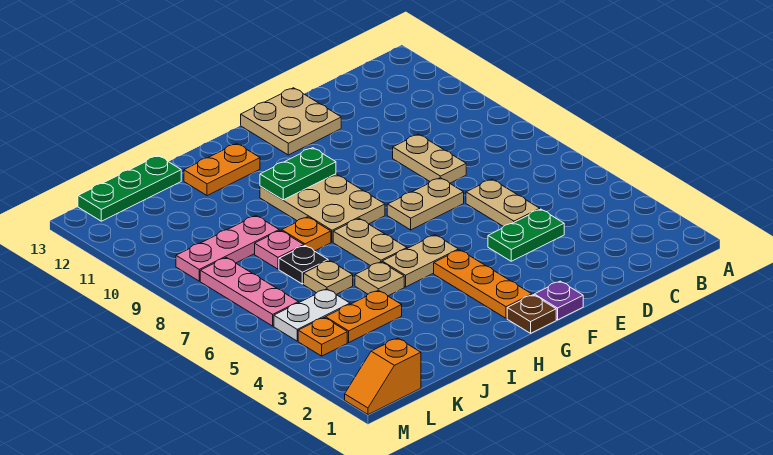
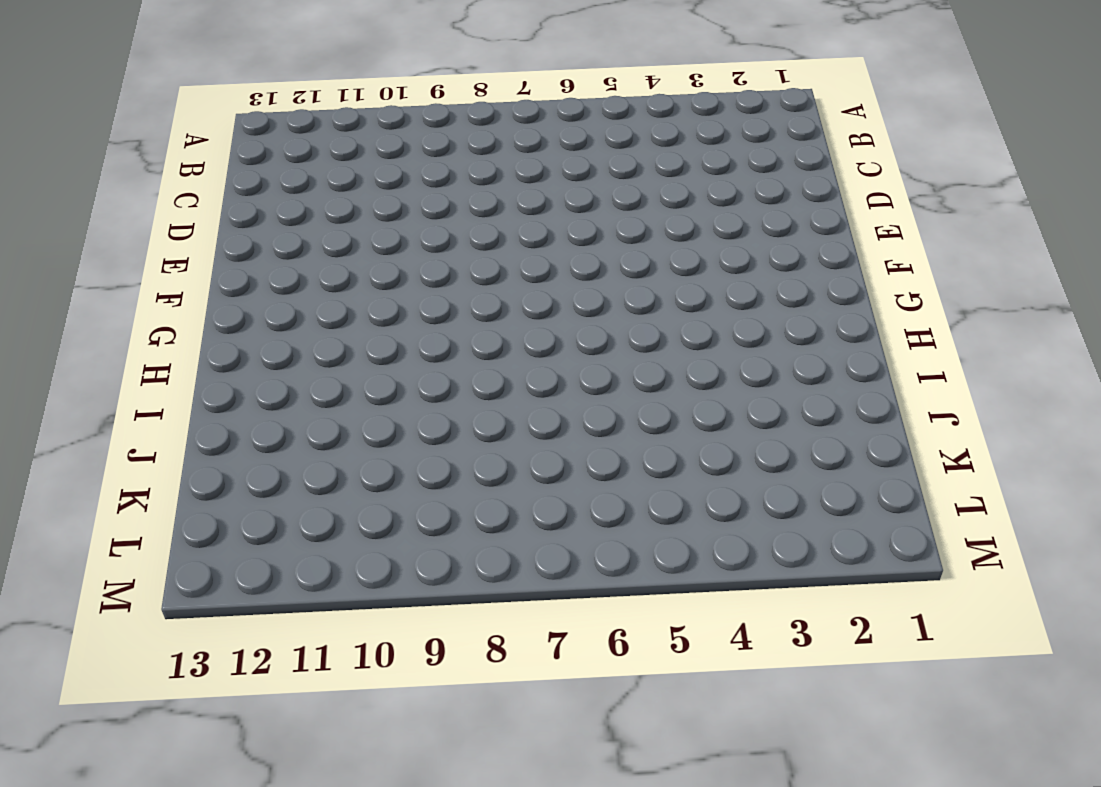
none -> green 1x2 plate [488,209,564,261]
none -> tan 1x2 plate [466,179,540,227]
none -> tan 1x2 plate [393,134,466,183]

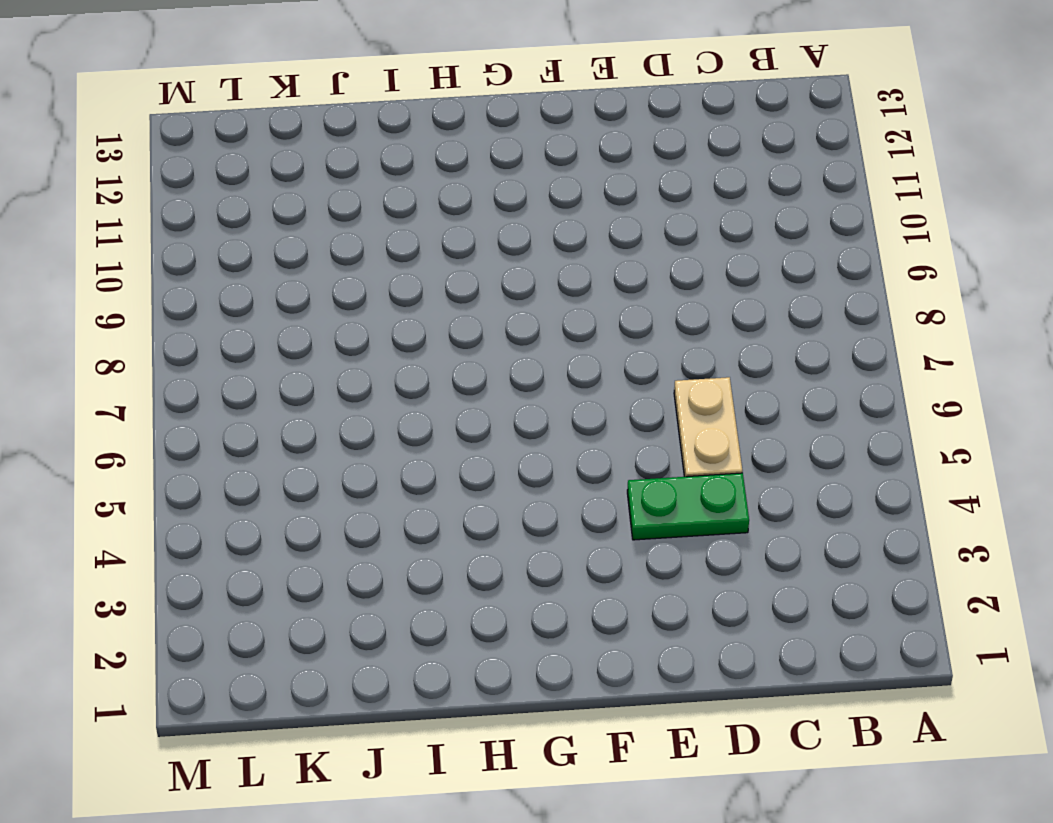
none -> tan 1x2 plate [393,134,466,183]
none -> tan 1x2 plate [387,178,464,230]
none -> tan 2x2 plate [241,88,341,155]

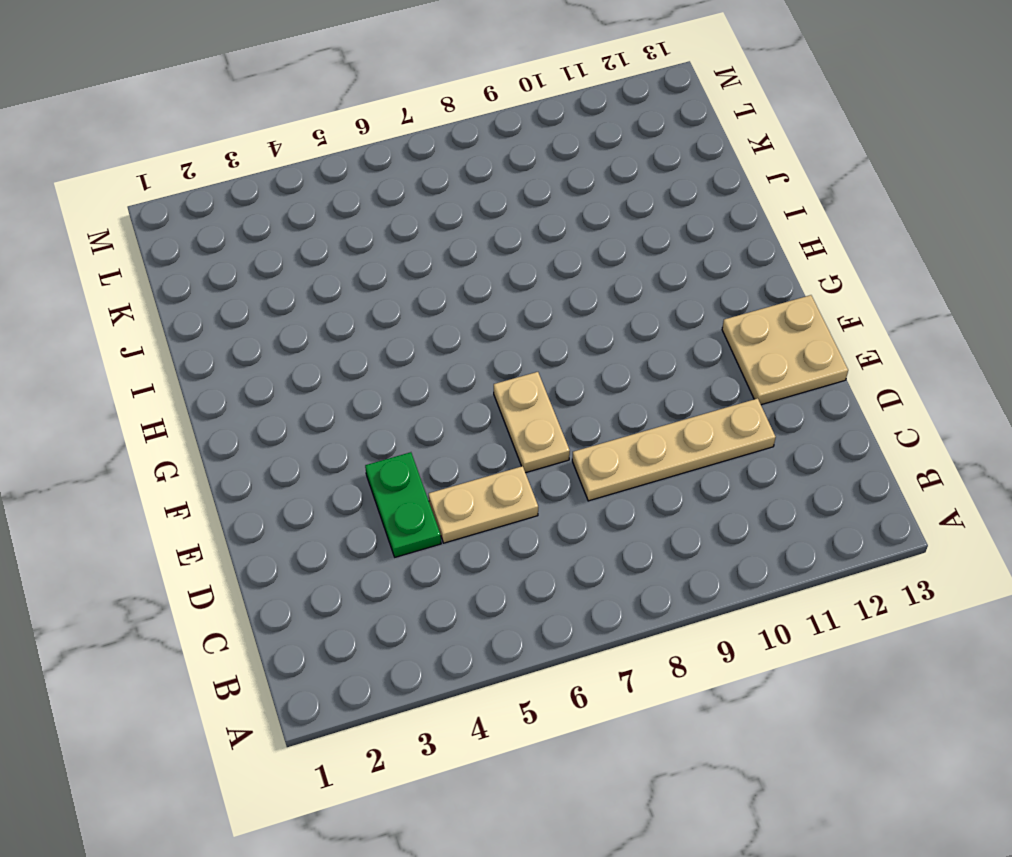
tan 1x4 plate [572,398,776,501] -> tan 1x2 plate [393,134,466,183]
none -> purple 1x1 plate [534,281,583,320]
none -> brown 1x1 plate [507,295,556,333]
none -> orange 1x3 plate [434,250,532,318]

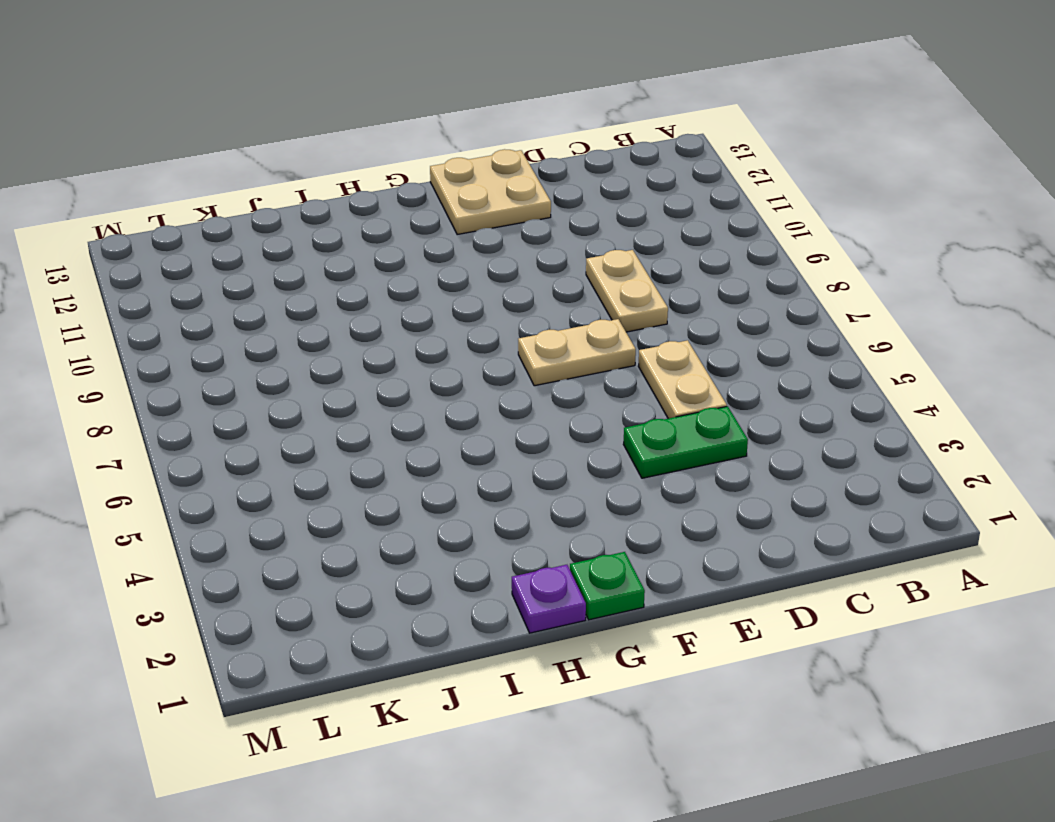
green 1x1 plate [570,552,645,620] -> brown 1x1 plate [507,295,556,333]
purple 1x1 plate [512,565,586,633] -> purple 1x1 plate moved to [534,281,583,320]
none -> orange 1x3 plate [434,250,532,318]
none -> tan 1x2 plate [382,235,458,287]
none -> tan 2x3 plate [260,174,385,242]

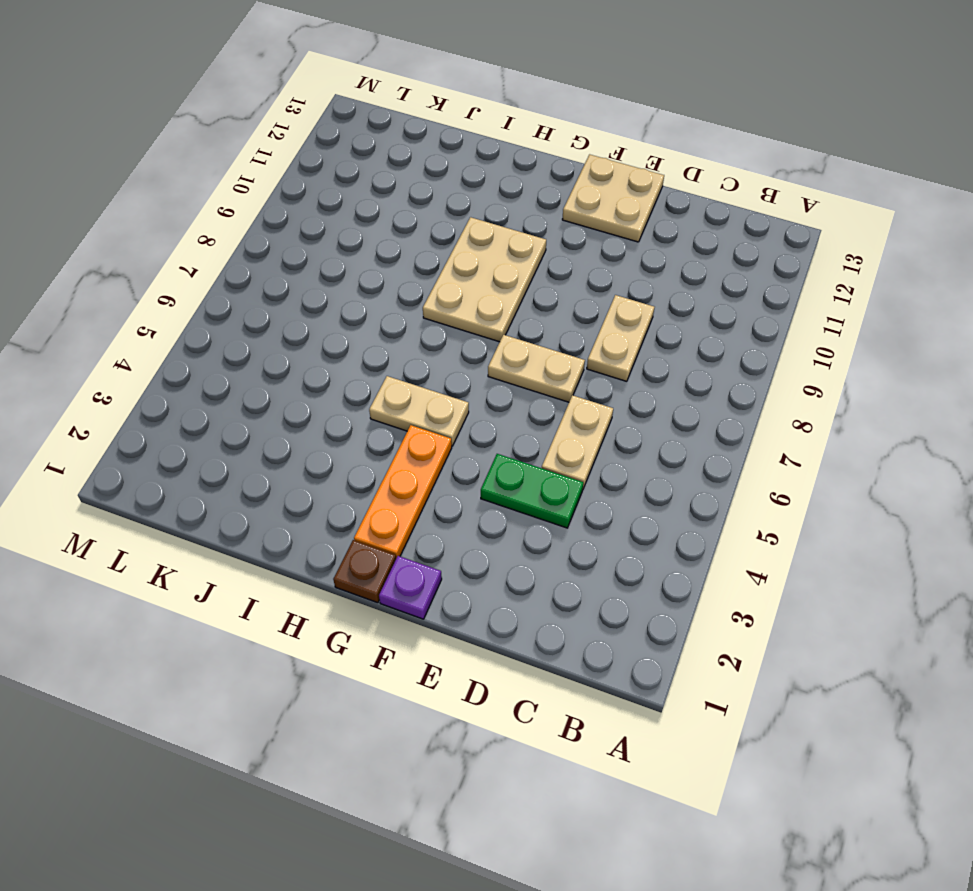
none -> tan 1x2 plate [333,218,407,266]
none -> orange 1x2 plate [184,143,260,196]
none -> tan 1x1 plate [355,262,404,296]

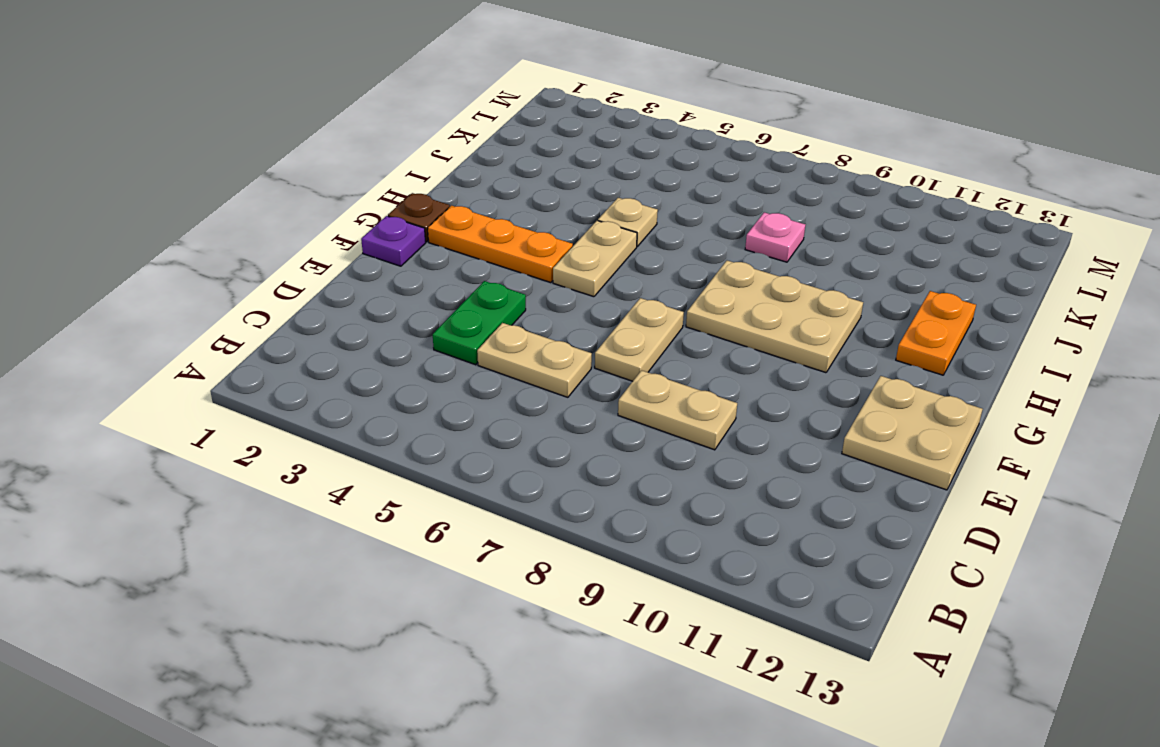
none -> tan 1x2 plate [333,218,407,266]
none -> orange 1x1 plate [282,217,331,251]
none -> orange 1x2 plate [325,290,402,342]

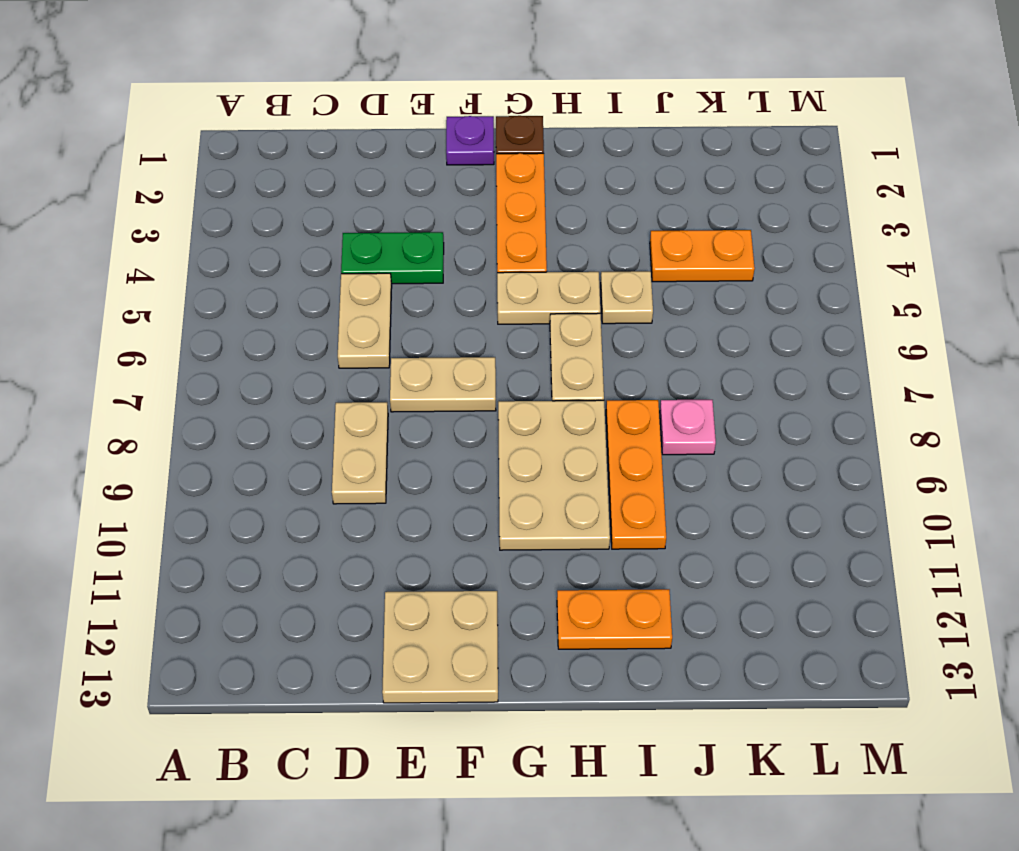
orange 1x3 plate [606,400,666,549] -> orange 1x1 plate [282,217,331,251]
none -> tan 1x1 plate [304,260,353,295]
none -> black 1x1 plate [279,246,328,284]
none -> pink 1x3 plate [176,216,279,281]

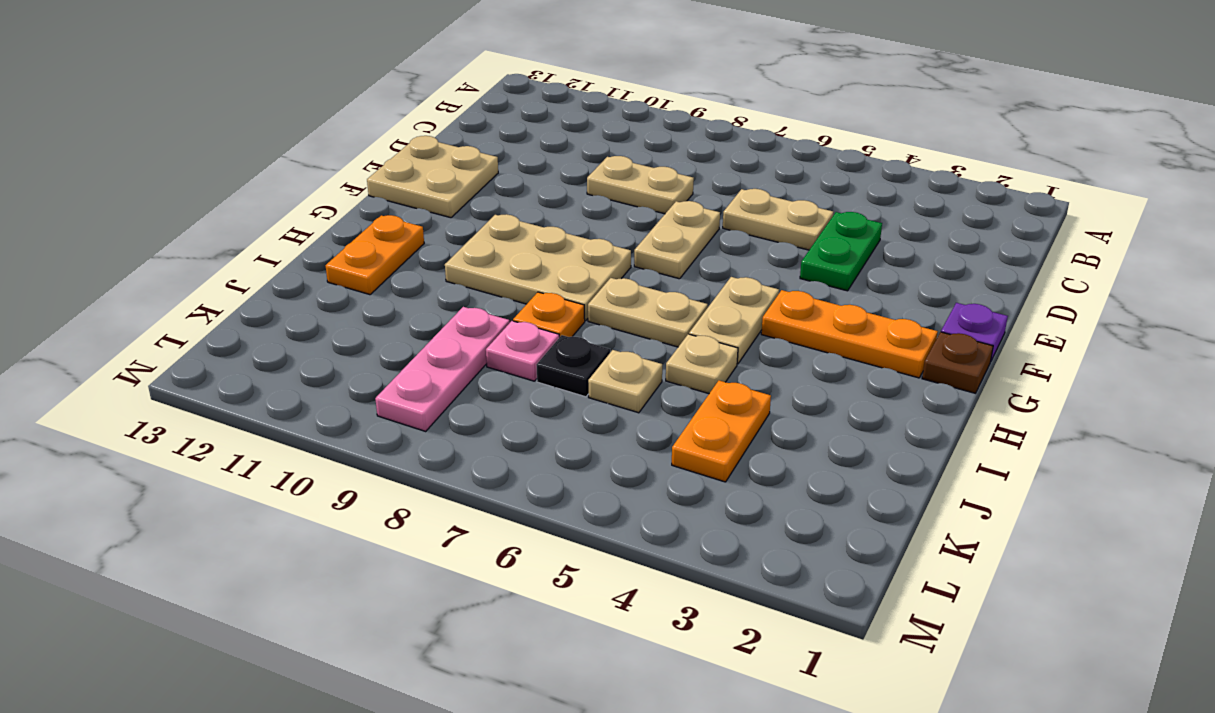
none -> green 1x3 plate [78,156,181,221]
none -> white 1x2 plate [274,289,350,341]
none -> orange 1x2 slope [345,338,421,415]

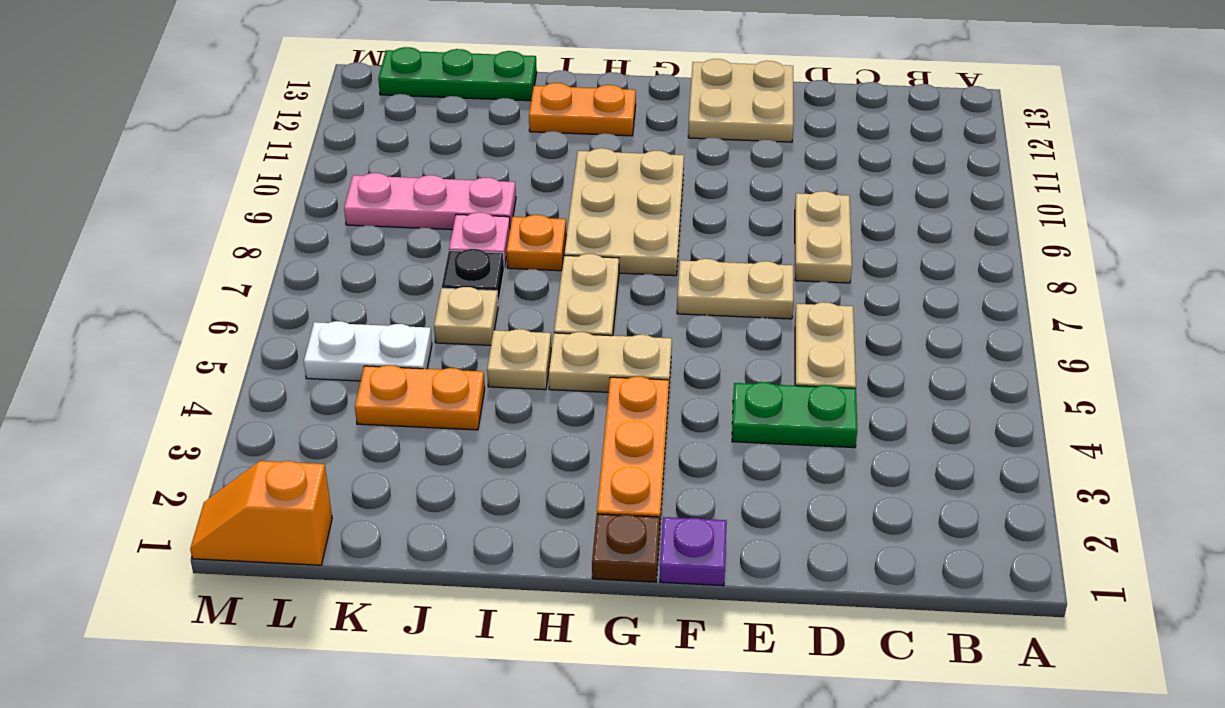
none -> orange 1x1 plate [298,318,347,356]
none -> pink 1x3 plate [200,258,299,326]
none -> green 1x2 plate [260,148,336,200]

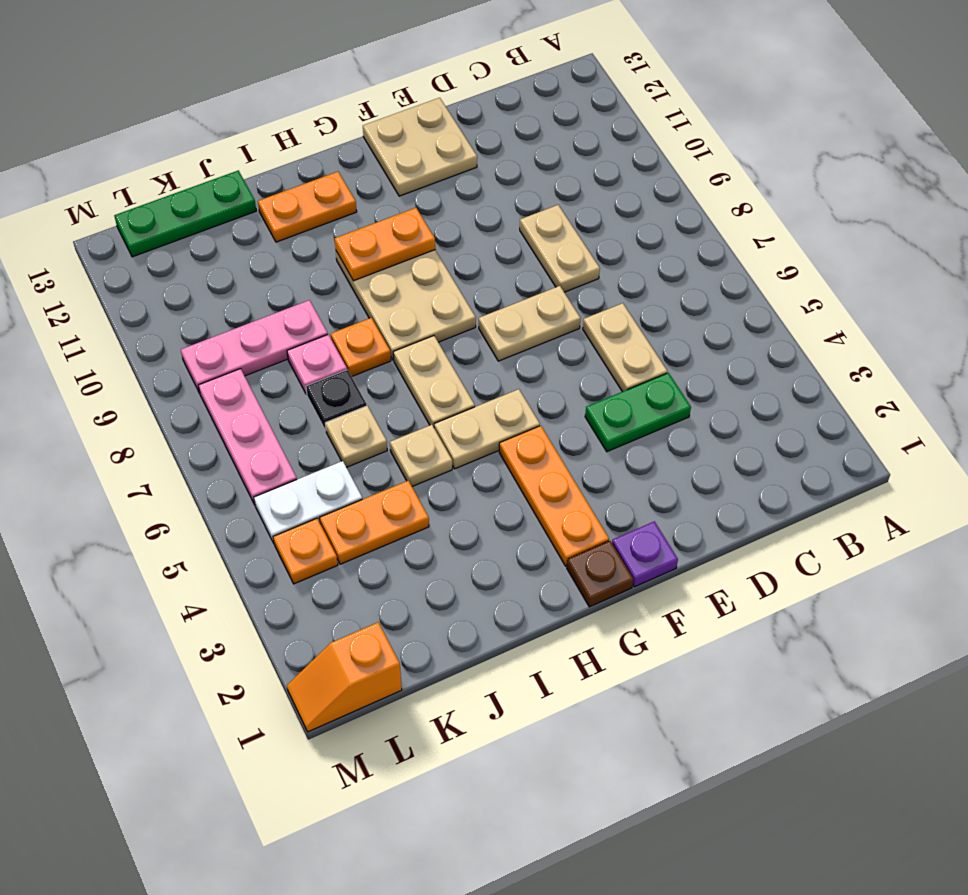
orange 1x2 plate [335,208,435,281] -> green 1x2 plate [260,148,336,200]

